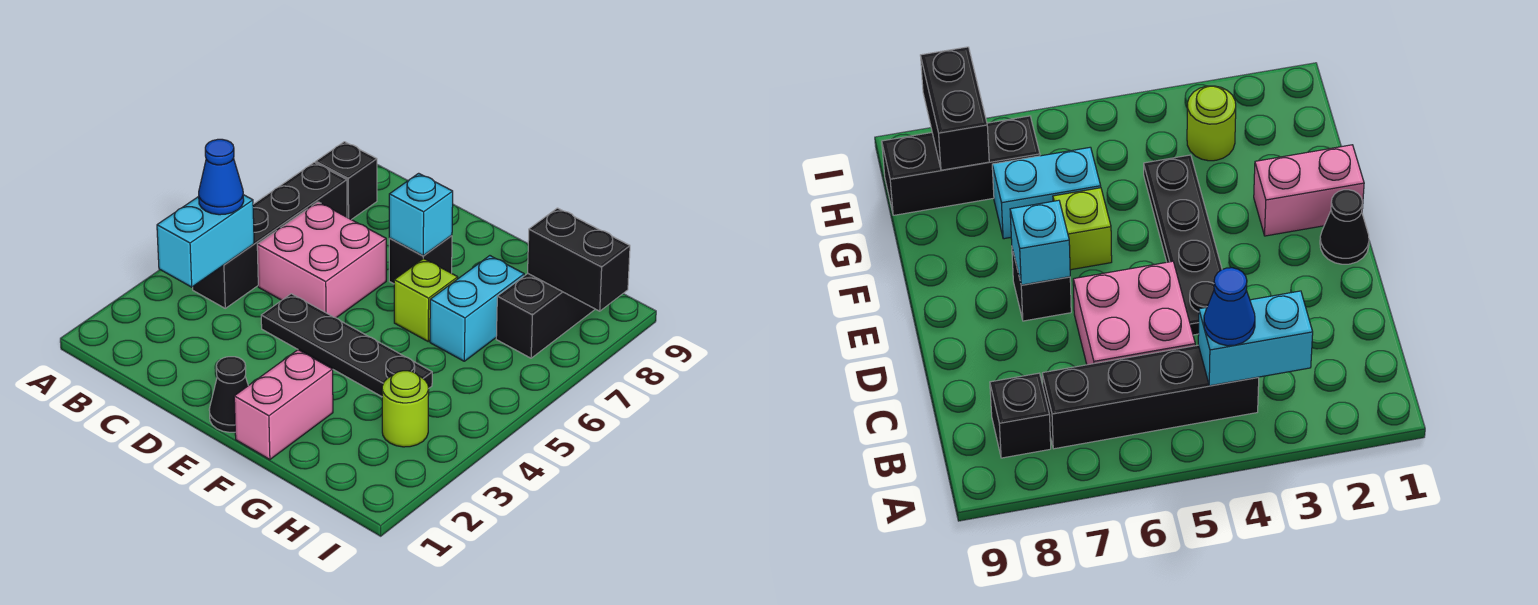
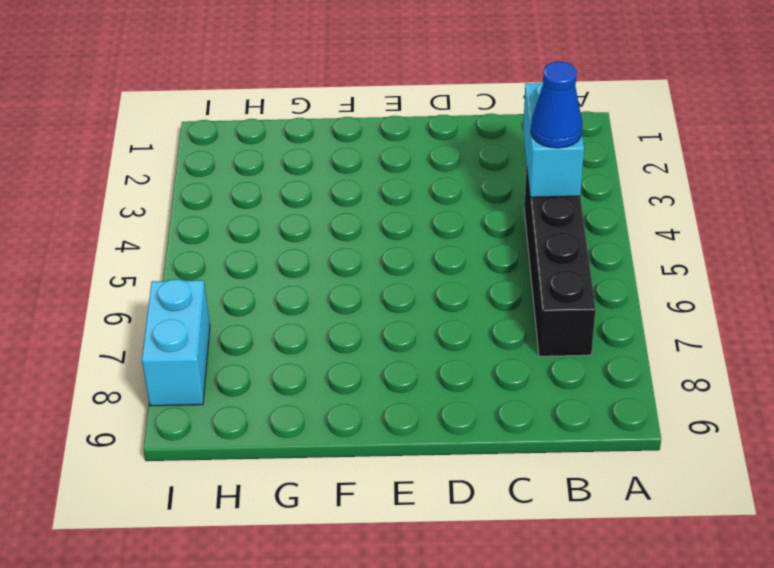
cyan 1x2 brick [142,279,210,406] -> cyan 1x2 brick moved to [430,256,524,361]
none -> black 1x1 brick [315,142,377,220]
none -> pink 2x2 brick [257,202,386,318]
none -> black 1x4 plate [261,294,432,397]

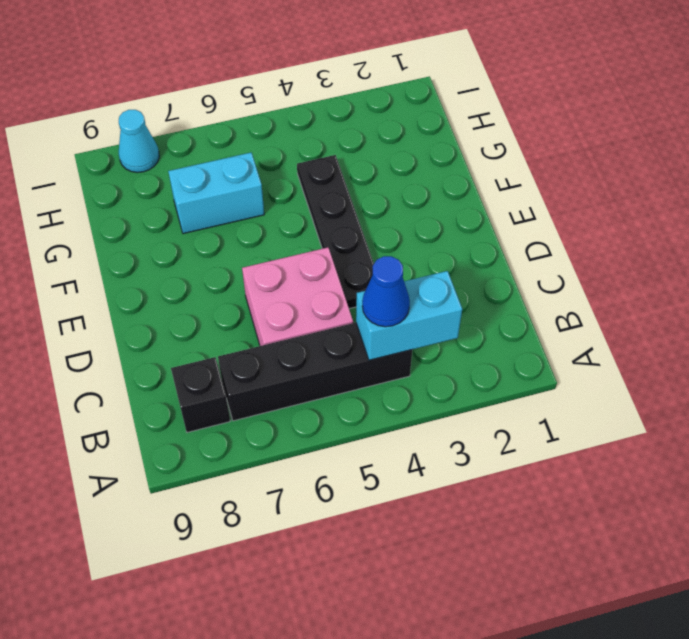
cyan 1x1 cone [119,110,159,173] -> none
none -> black 1x1 cone [209,357,248,432]
none -> black 1x1 brick [389,235,452,284]
none -> pink 1x2 brick [234,350,333,460]

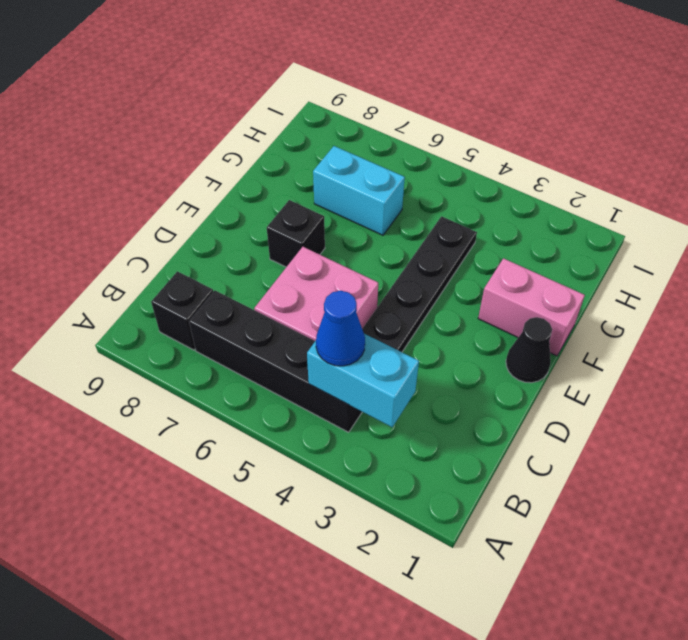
none -> lime 1x1 brick [394,258,458,341]
none -> lime 1x1 round brick [382,371,429,447]
none -> black 1x3 brick [496,274,595,358]

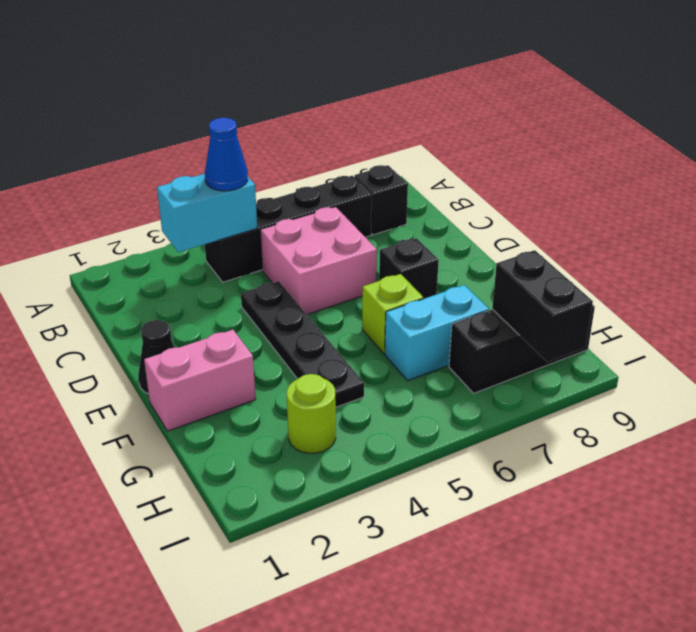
none -> cyan 1x1 brick [389,173,453,256]

